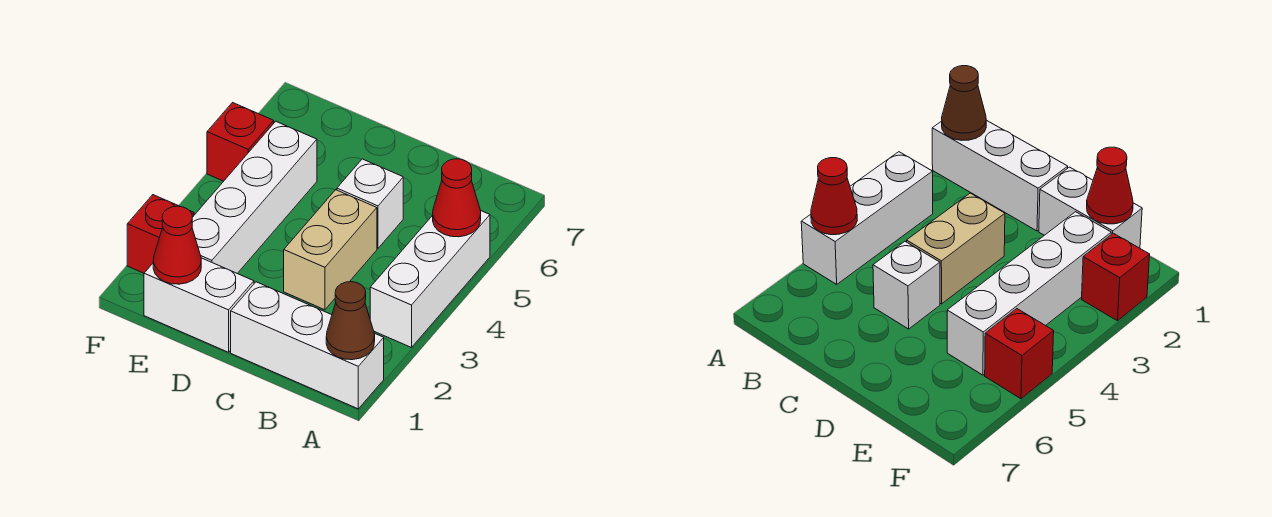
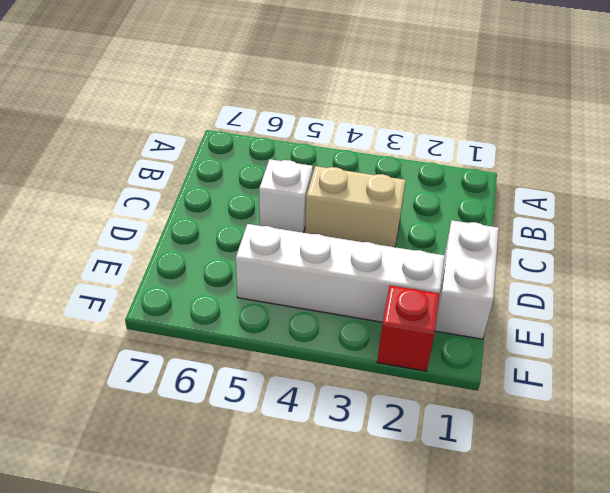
none -> white 1x3 brick [231,282,384,409]
none -> white 1x3 brick [370,211,490,348]

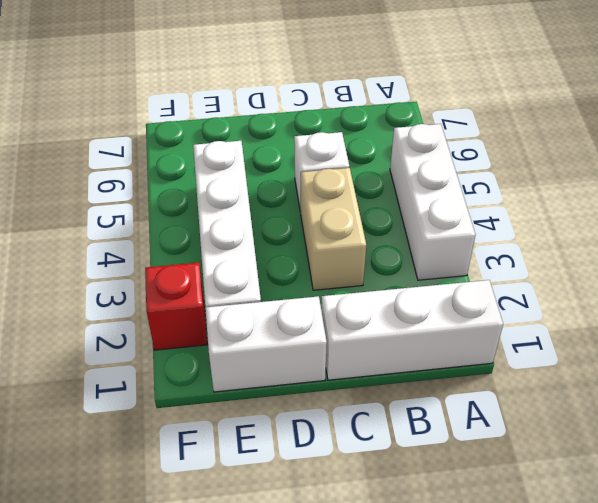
none -> red 1x1 brick [207,103,274,181]
none -> brown 1x1 cone [326,282,375,360]

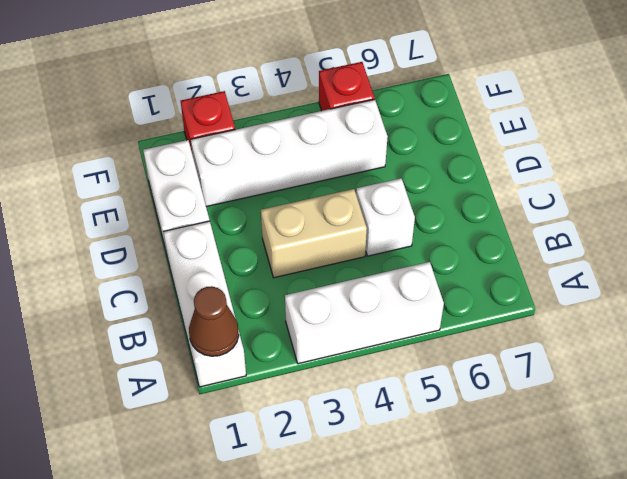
none -> red 1x1 cone [433,159,481,237]
none -> red 1x1 cone [153,206,201,284]

